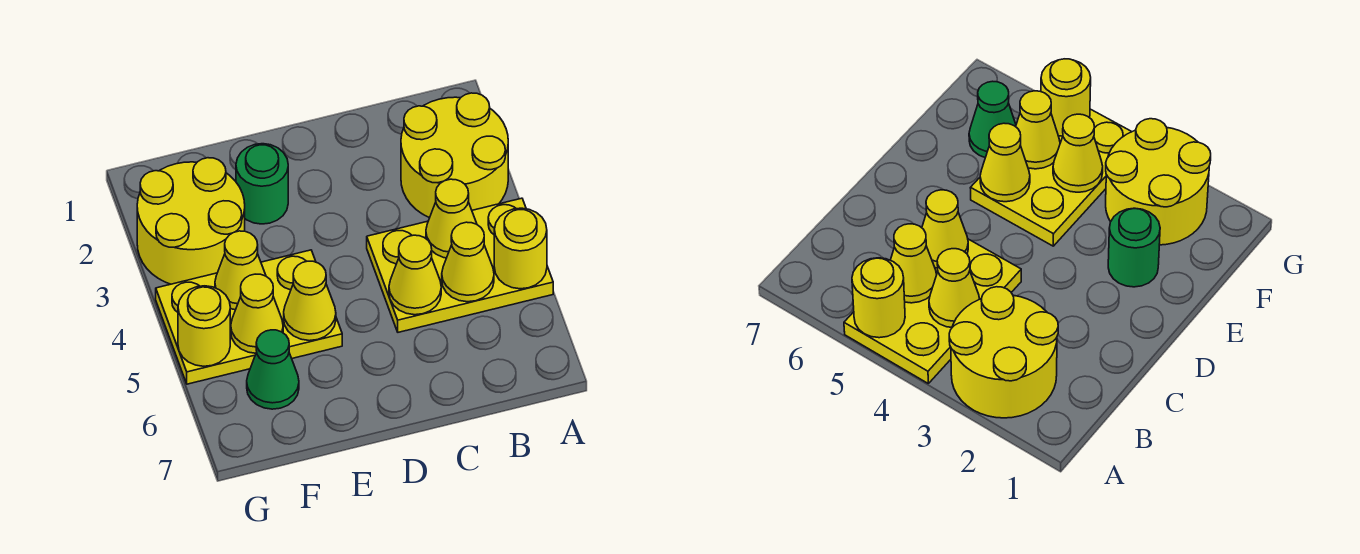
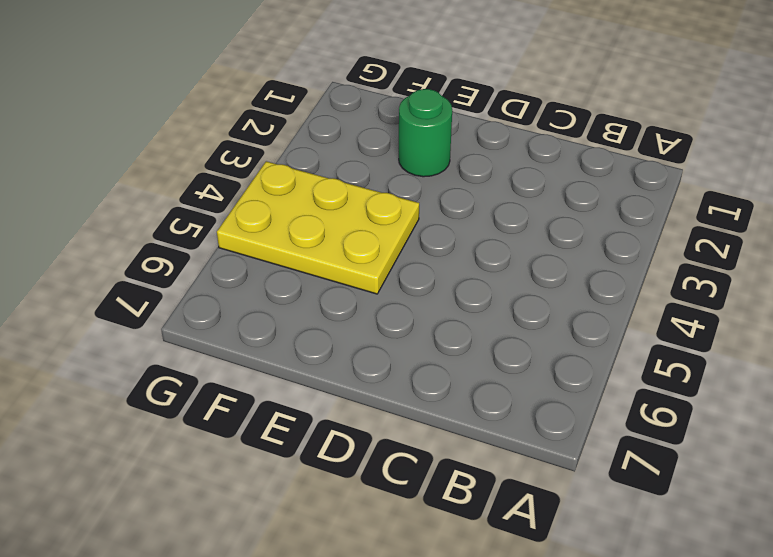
none -> yellow 2x2 round brick [401,93,508,218]
none -> yellow 2x3 plate [367,198,553,332]
none -> yellow 2x2 round brick [137,158,245,284]

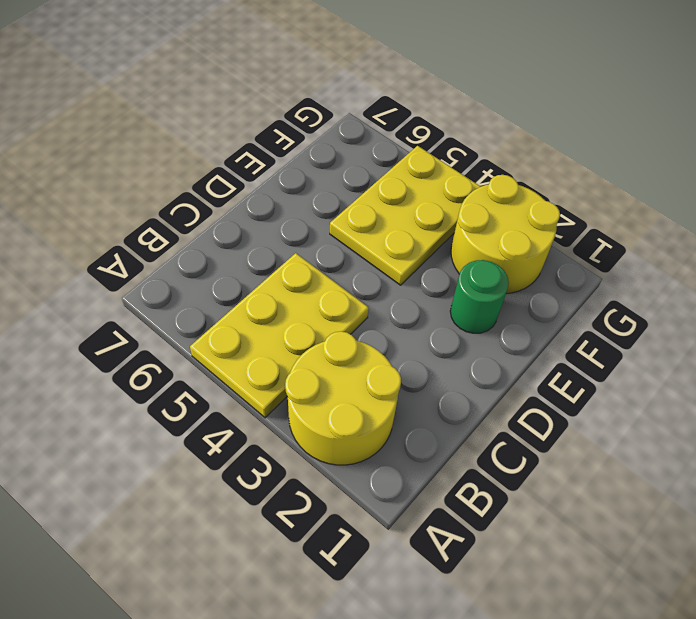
none -> green 1x1 cone [247,330,299,409]
none -> yellow 1x1 round brick [494,208,547,289]
none -> yellow 1x1 cone [426,179,477,258]

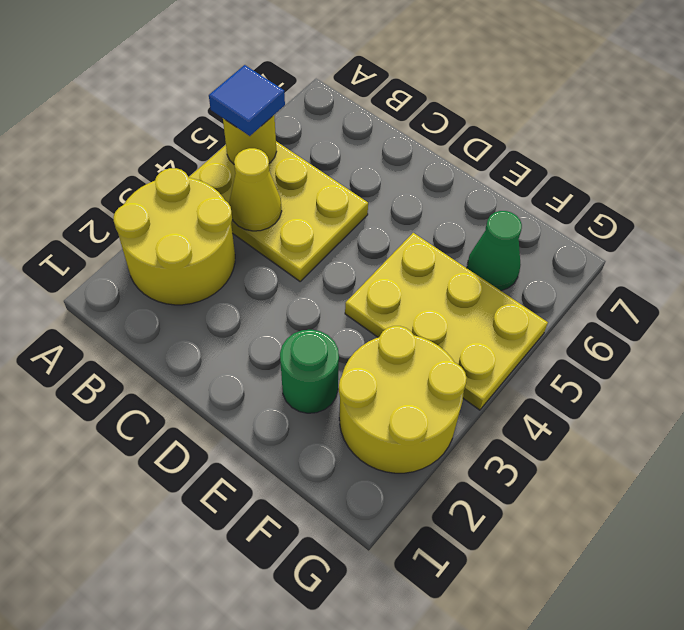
blue 1x1 tile [209,65,285,136] -> none
none -> yellow 1x1 cone [442,222,494,302]
none -> yellow 1x1 cone [389,235,441,315]
none -> yellow 1x1 cone [284,261,336,341]

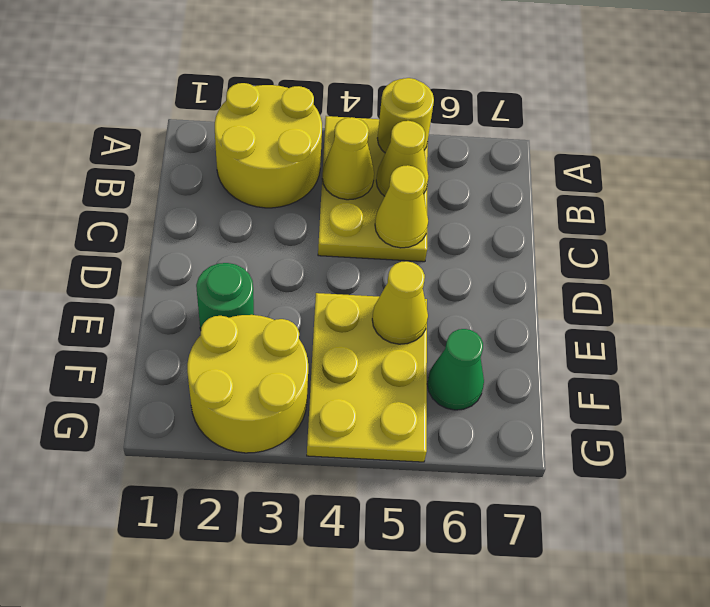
none -> yellow 1x1 cone [215,231,266,310]
none -> yellow 1x1 cone [231,274,283,353]
none -> yellow 1x1 round brick [178,286,230,366]

